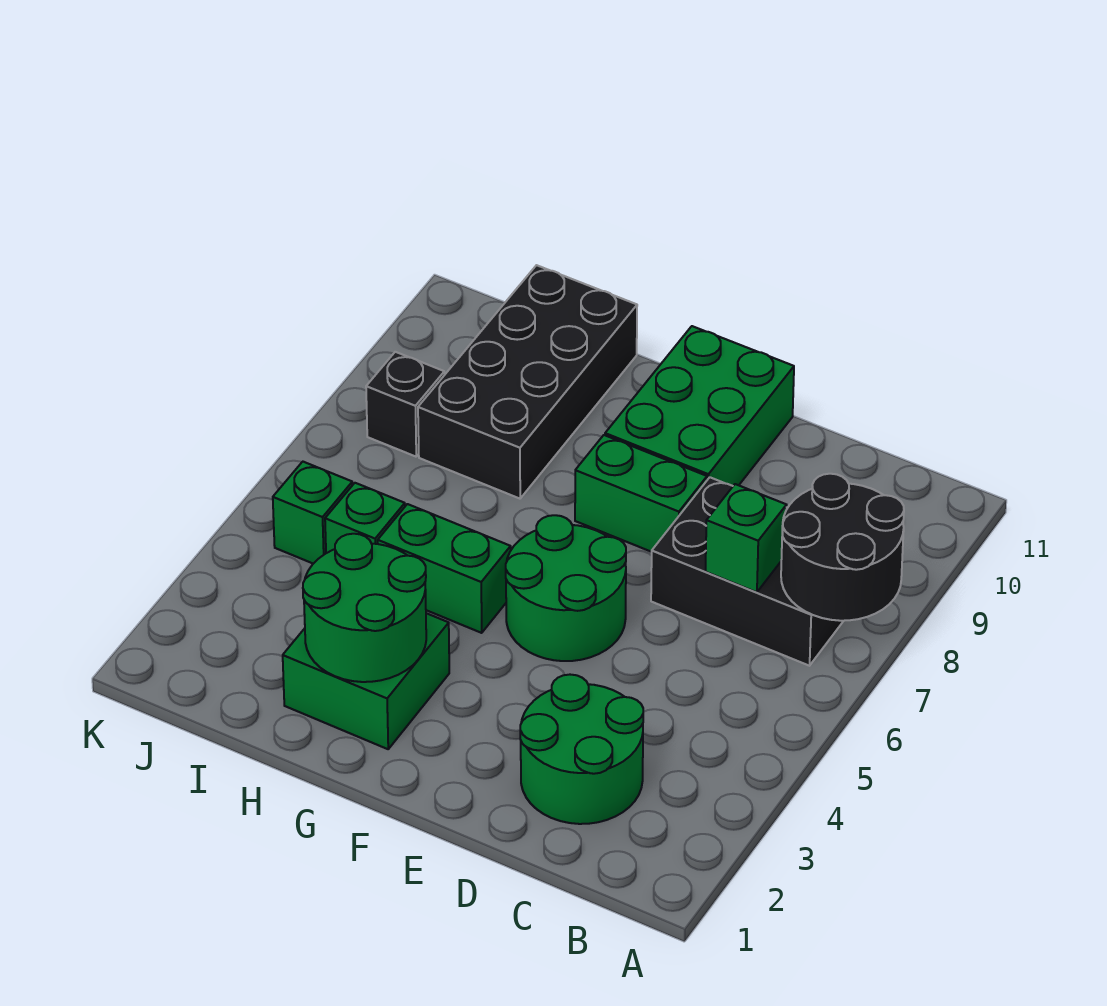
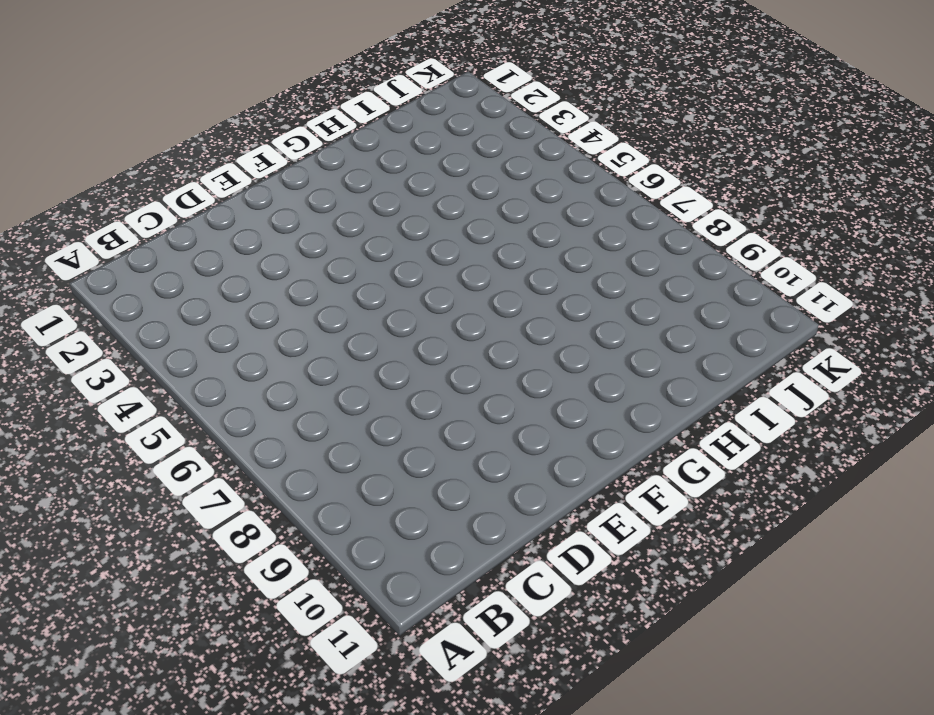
none -> black 2x3 brick [651,477,843,666]
none -> green 2x2 round brick [520,675,643,824]
none -> green 2x2 round brick [506,515,626,661]

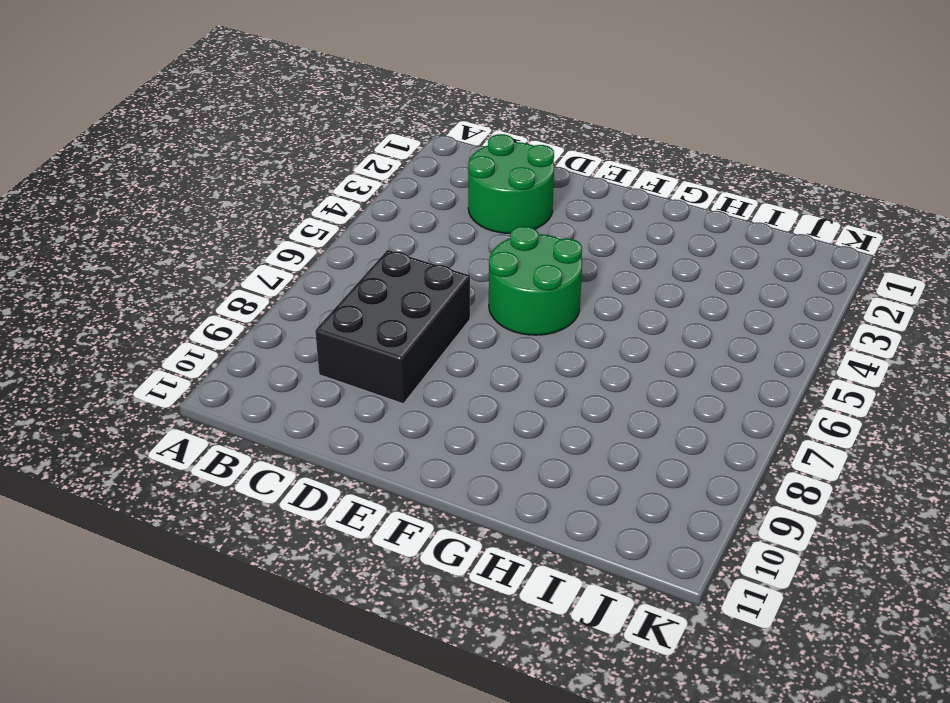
black 2x3 brick [315,250,470,404] -> black 2x3 brick turned to [651,477,843,666]
none -> green 1x2 brick [575,435,707,552]
none -> green 2x3 brick [605,326,794,486]
none -> green 2x2 brick [283,613,449,749]

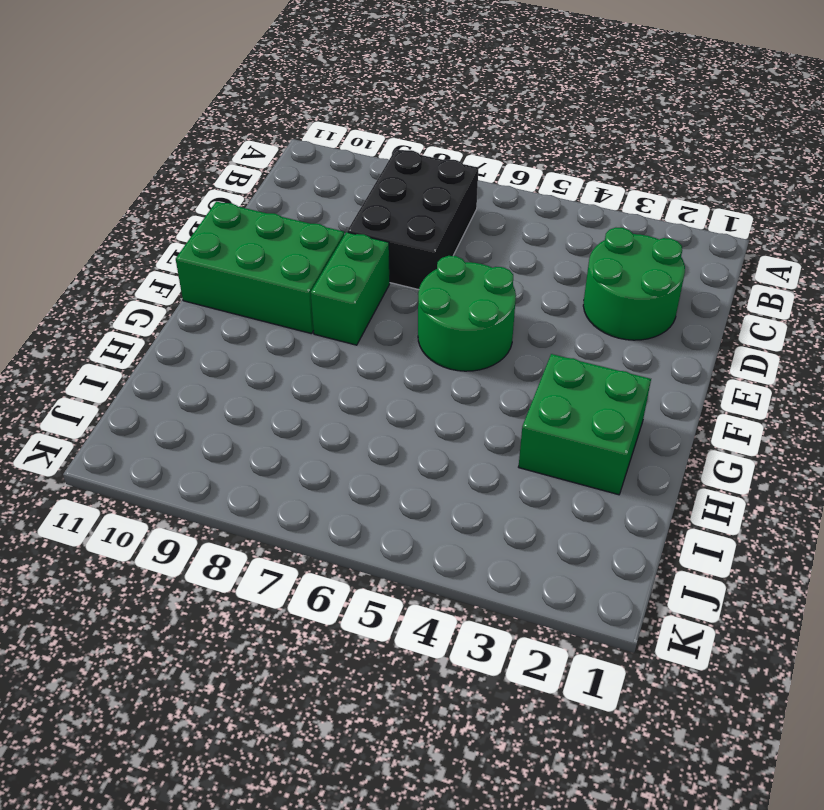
none -> green 1x2 brick [378,504,511,633]
none -> black 2x4 brick [418,265,637,499]
none -> green 1x1 brick [325,483,405,553]

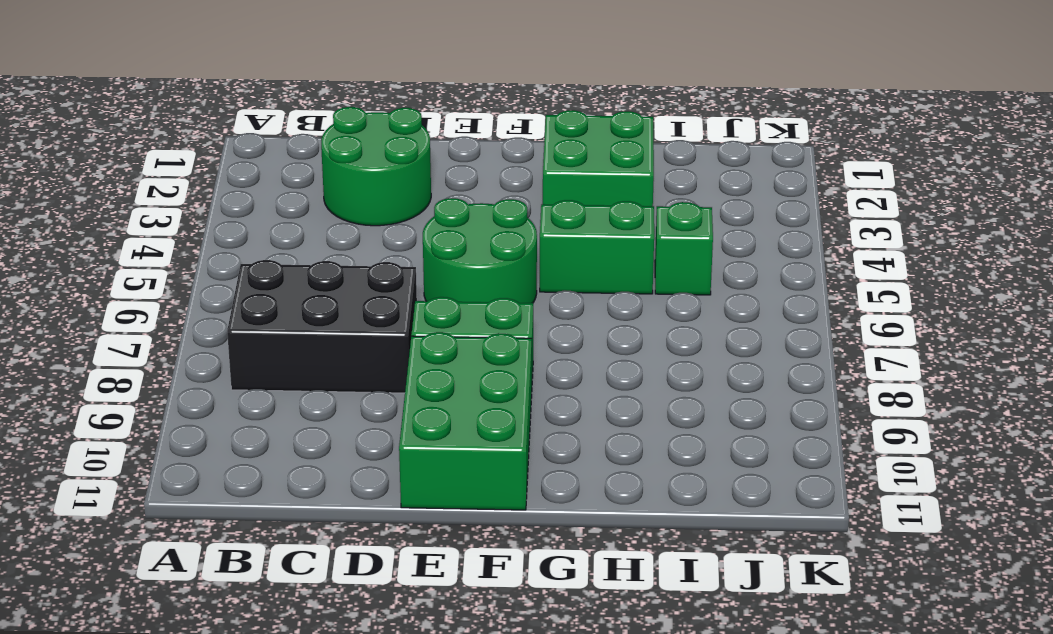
none -> black 2x4 brick [418,265,637,499]
none -> green 1x1 brick [273,462,352,564]
none -> black 1x1 brick [366,352,444,457]

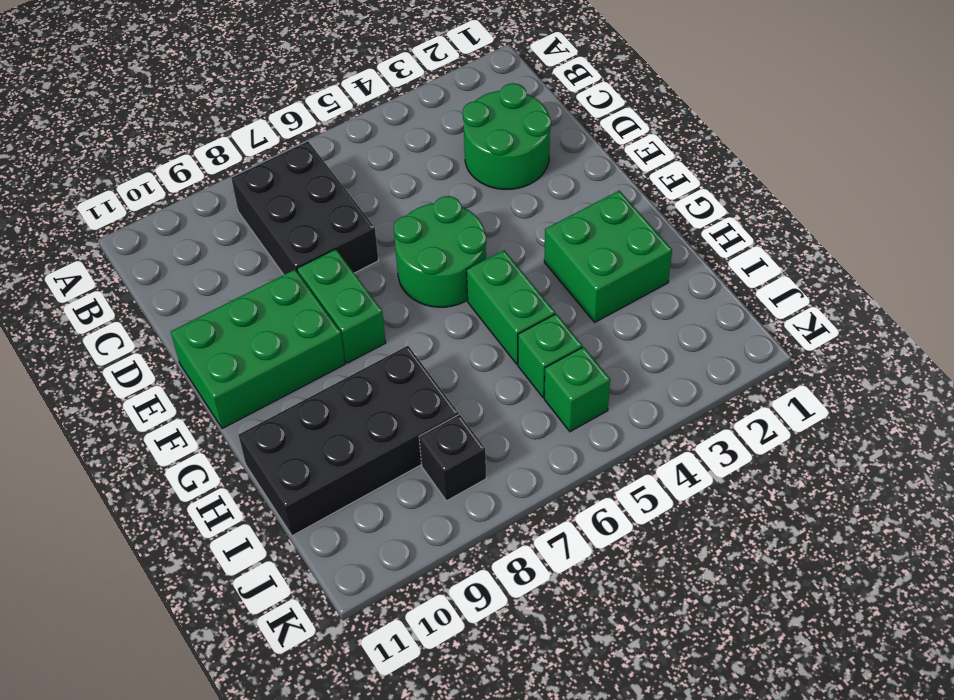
none -> black 2x2 round brick [781,474,904,621]
none -> green 1x1 brick [706,484,787,592]
none -> green 2x2 round brick [303,534,426,682]

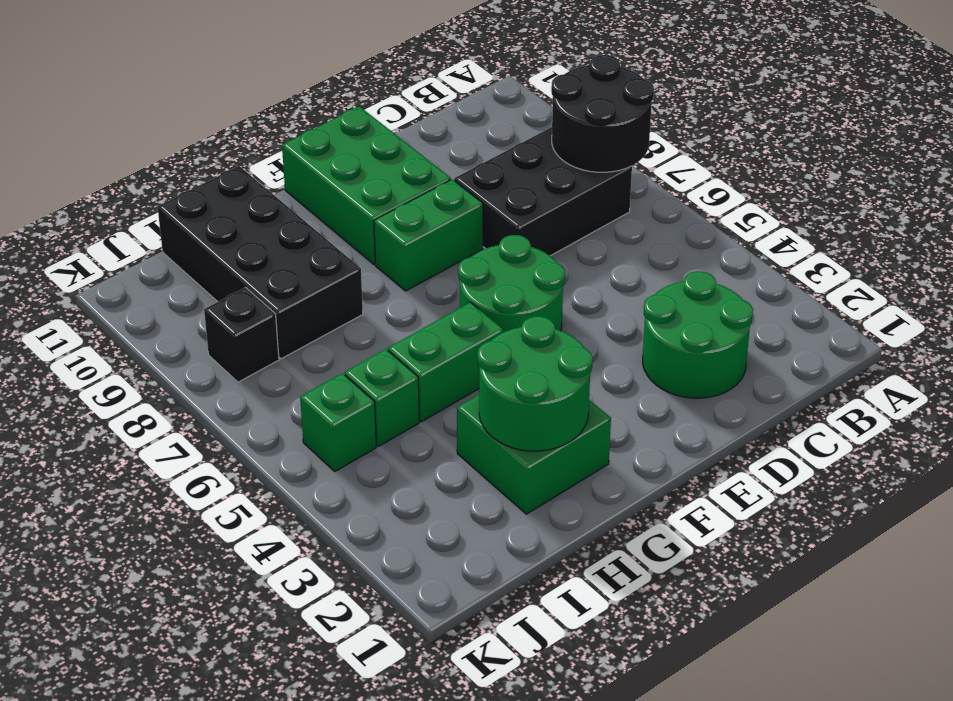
none -> green 1x1 brick [706,484,787,592]

